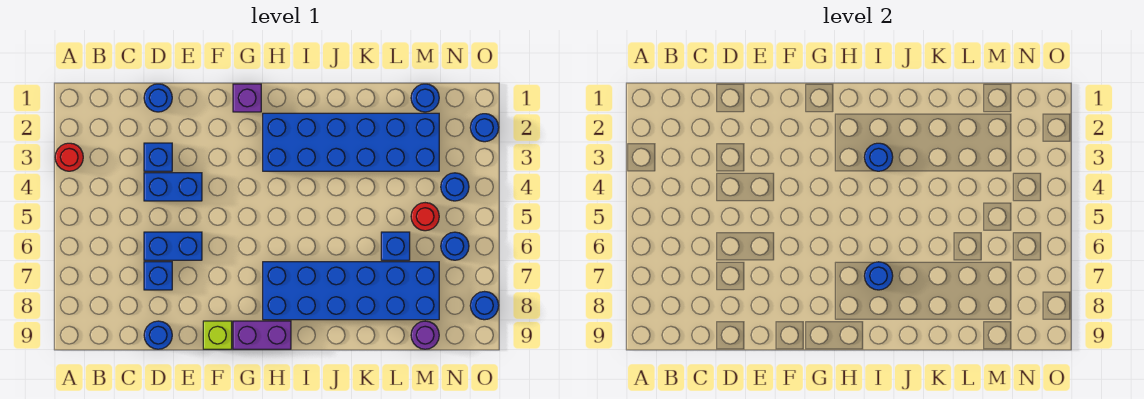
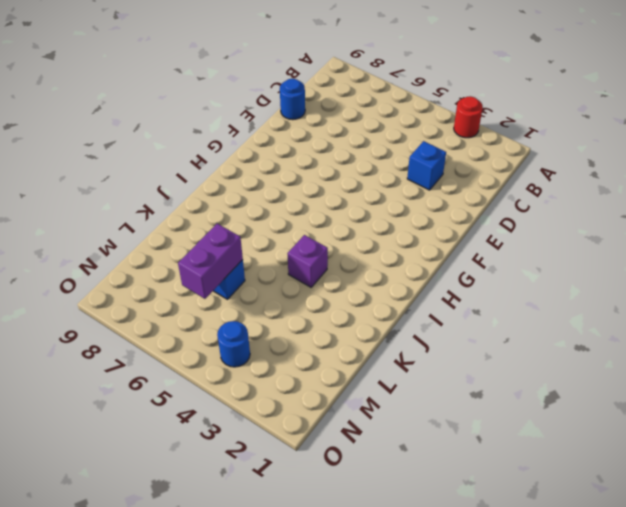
purple 1x1 brick [287,235,328,287] -> purple 1x1 brick moved to [233,84,261,112]
purple 1x2 brick [178,224,243,299] -> purple 1x2 brick moved to [233,321,291,349]
none -> blue 1x1 round brick [144,84,172,112]
none -> blue 1x2 brick [144,173,202,201]
none -> blue 1x2 brick [144,232,202,260]

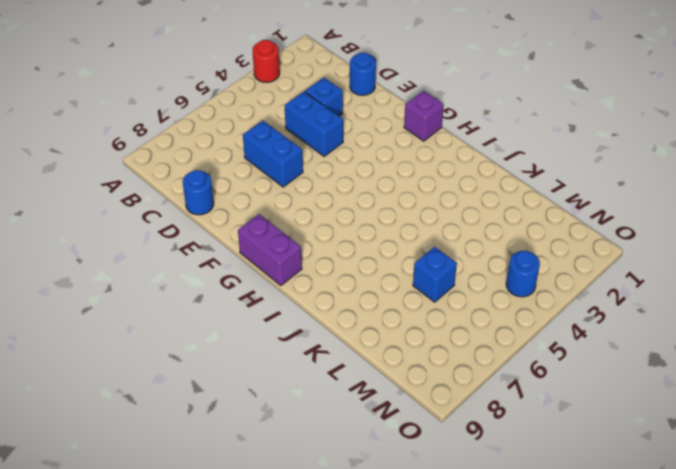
none -> blue 1x1 brick [144,262,172,290]
none -> lime 1x1 brick [203,321,232,349]
none -> blue 2x6 brick [263,113,439,171]

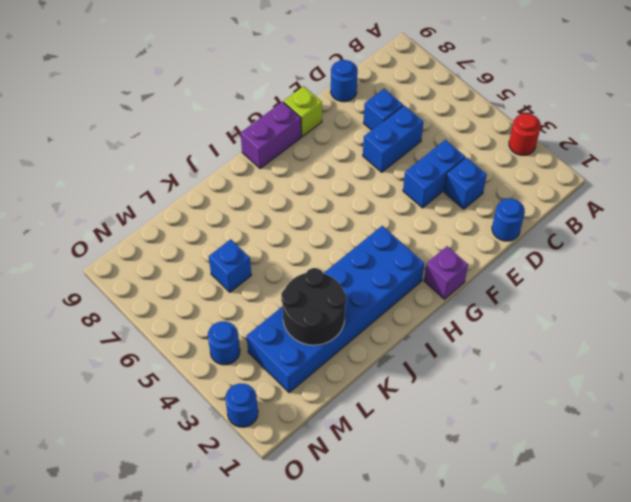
black 2x2 round brick [281,268,346,345] -> none
none -> blue 2x6 brick [263,262,439,320]
none -> blue 1x1 round brick [411,84,439,112]
none -> red 1x1 round brick [411,203,439,231]

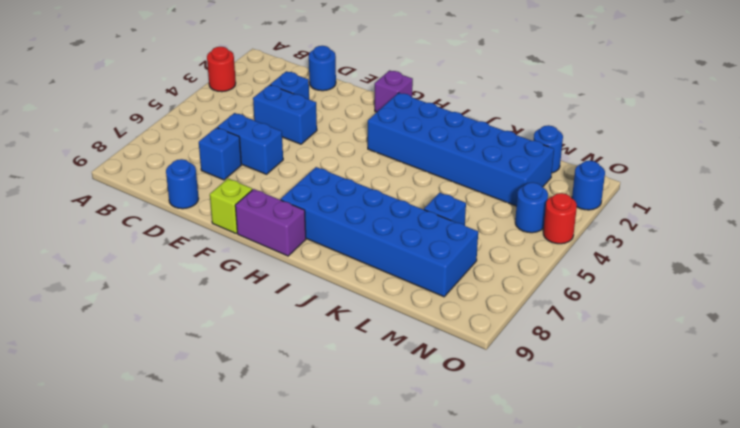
red 1x1 round brick [543,193,577,244] -> red 1x1 round brick moved to [411,203,439,231]
none -> purple 1x1 round brick [411,321,439,349]
none -> blue 1x1 round brick [441,232,469,260]
none -> blue 1x1 round brick [470,292,499,320]

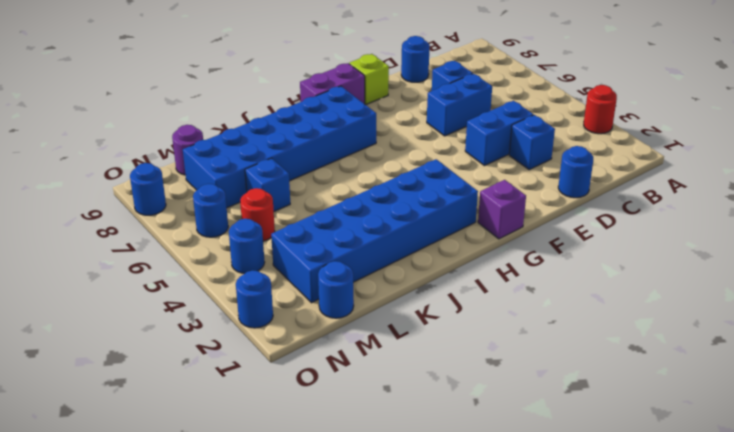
none -> blue 1x1 round brick [864,143,893,171]
none -> blue 1x1 round brick [865,262,893,290]

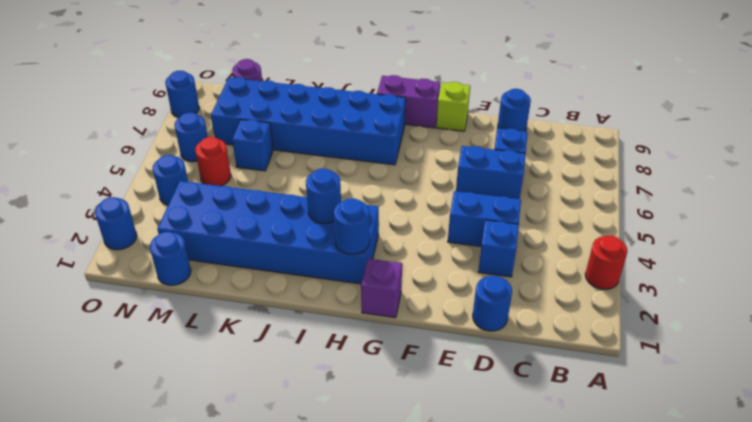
blue 1x1 round brick [334,198,370,254] -> blue 1x1 round brick moved to [865,262,893,290]

